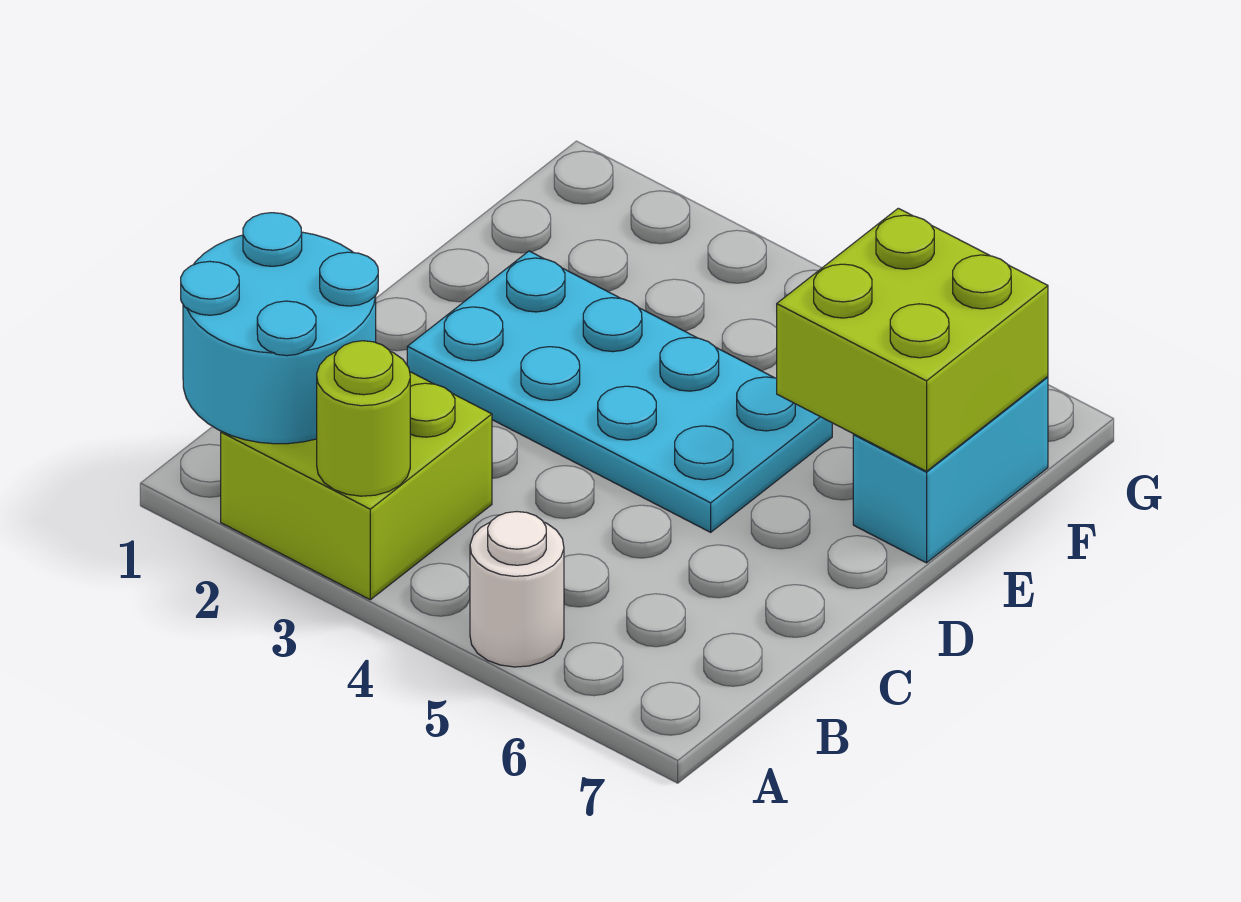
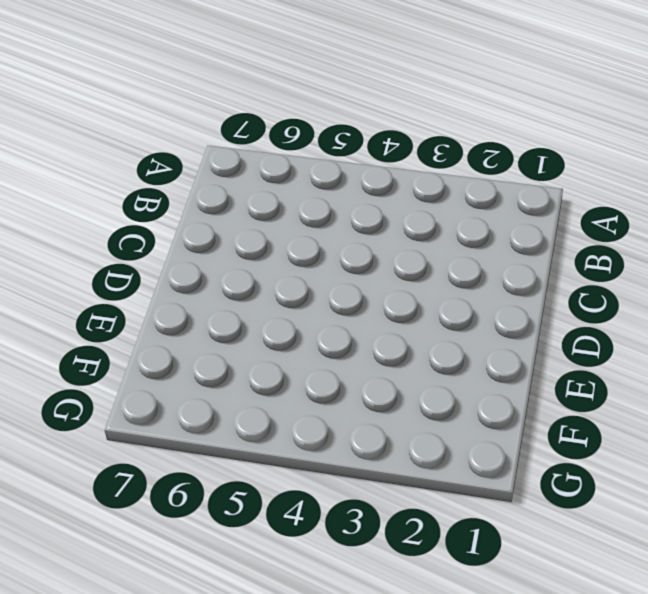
none -> lime 2x2 brick [221,372,492,600]
none -> white 1x1 round brick [470,512,564,667]

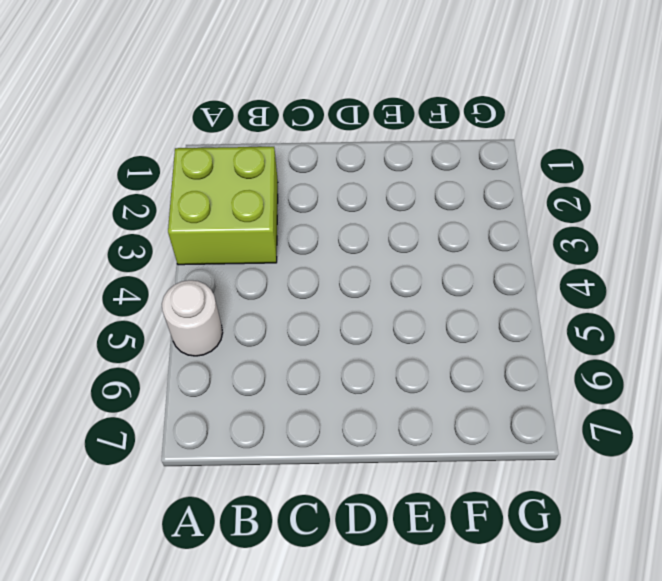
none -> cyan 2x4 plate [407,251,832,532]
none -> cyan 1x2 brick [853,377,1048,563]

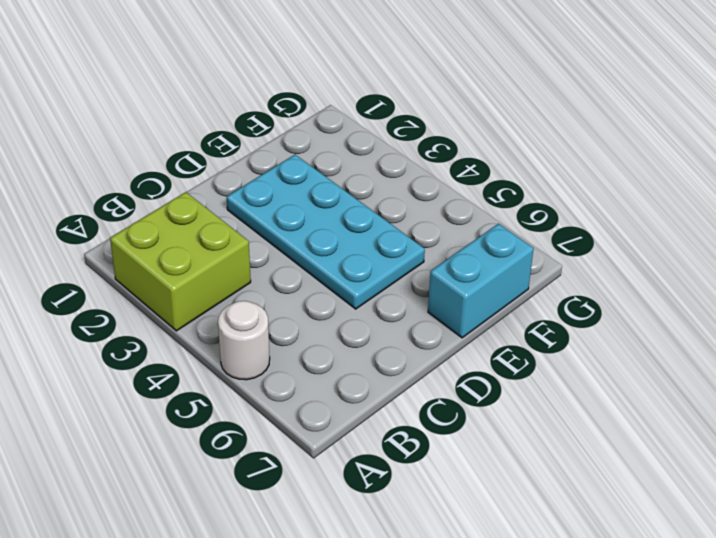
none -> cyan 2x2 round brick [181,213,378,444]
none -> lime 1x1 round brick [317,341,410,496]

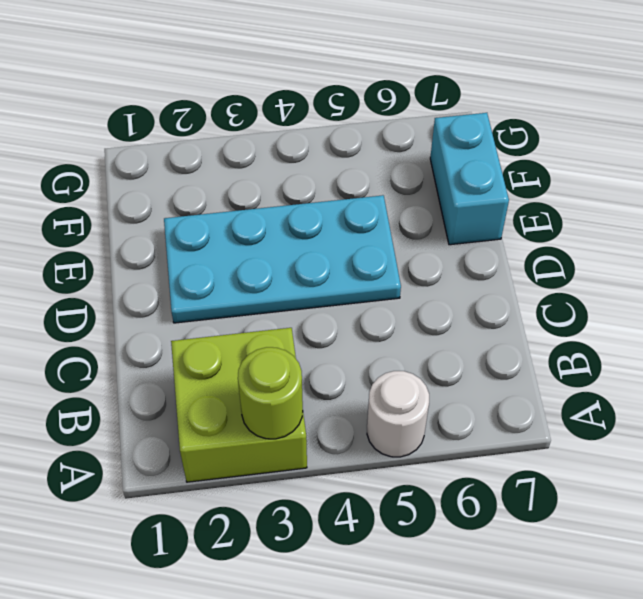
none -> cyan 2x2 round brick [181,213,378,444]
none -> lime 2x2 brick [777,208,1048,471]

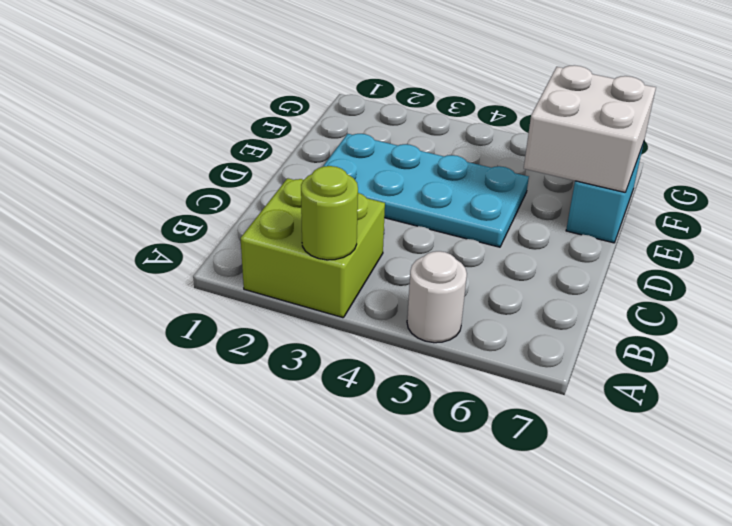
white 2x2 brick [524,65,656,192] -> lime 2x2 brick [777,208,1048,471]
none -> cyan 2x2 round brick [181,213,378,444]

